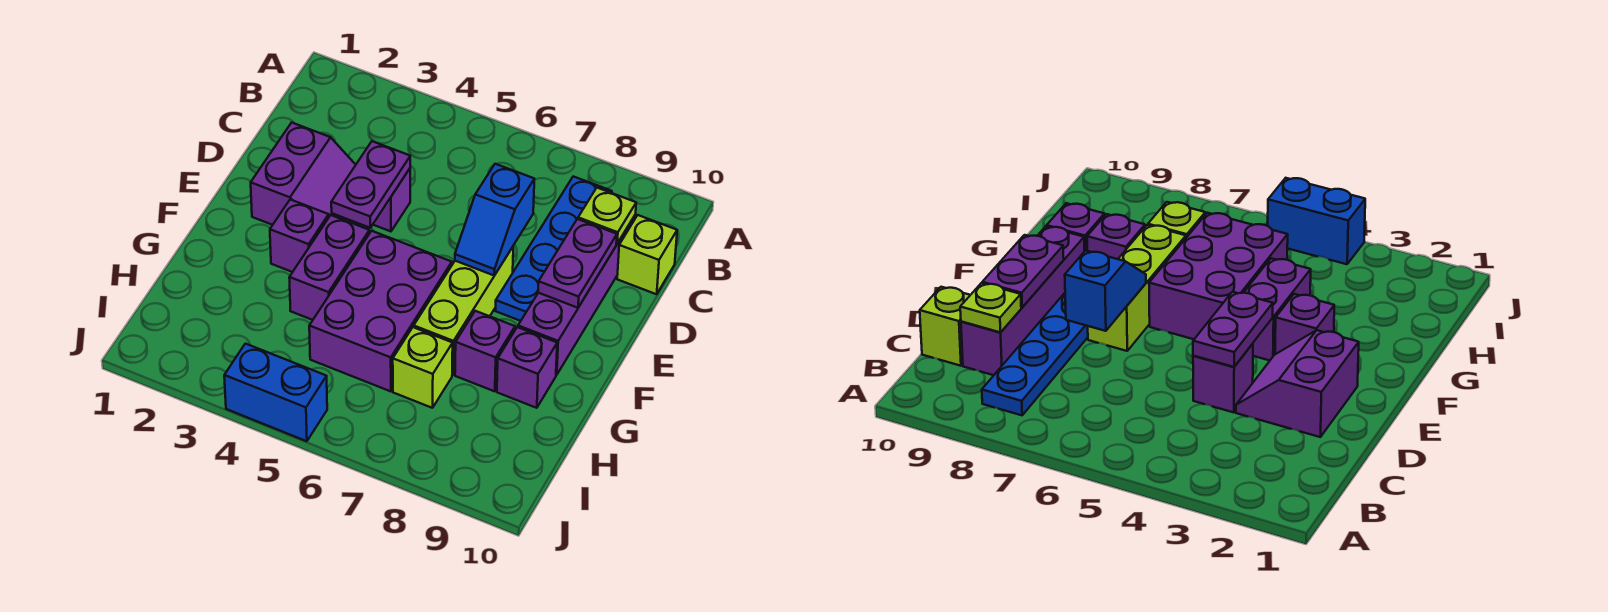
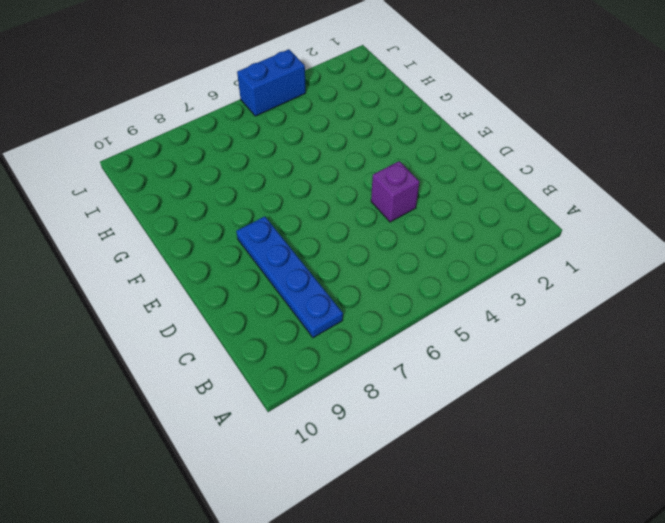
none -> purple 1x4 brick [518,214,636,375]
none -> lime 1x1 brick [617,215,677,294]
none -> purple 2x2 slope [251,123,356,225]

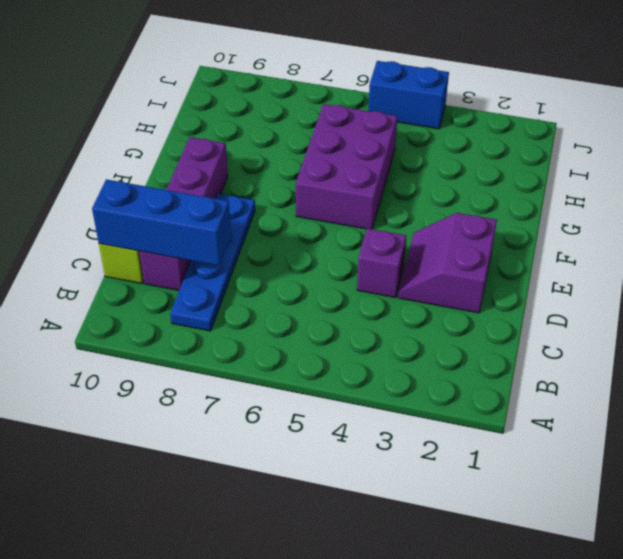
blue 1x3 brick [92,179,231,266] -> lime 1x1 plate [578,188,636,244]
none -> lime 1x3 brick [414,247,513,375]
none -> purple 1x1 brick [270,200,329,272]
none -> purple 1x2 brick [289,215,370,320]

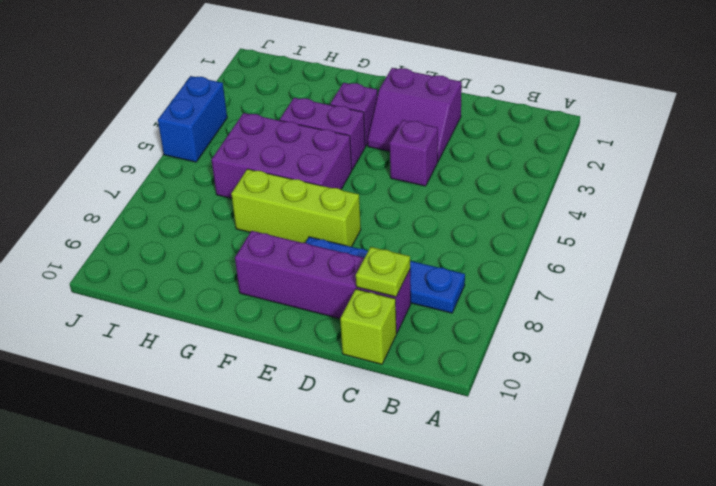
none -> purple 1x1 brick [455,311,515,391]
none -> purple 1x1 brick [497,327,557,408]
none -> lime 1x1 brick [393,327,453,408]

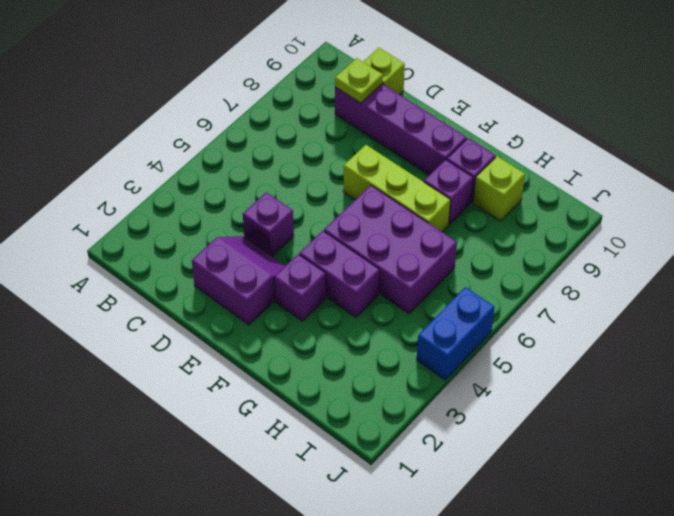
lime 1x1 brick [473,156,525,221] -> lime 1x1 brick moved to [393,327,453,408]
none -> blue 1x4 plate [496,176,612,321]
none -> purple 1x2 plate [331,141,410,228]
none -> blue 1x2 slope [455,164,534,275]

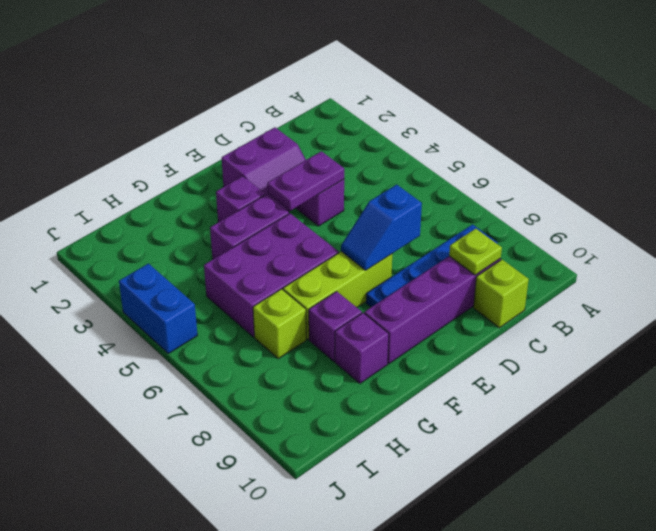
none -> purple 1x2 plate [538,219,617,308]

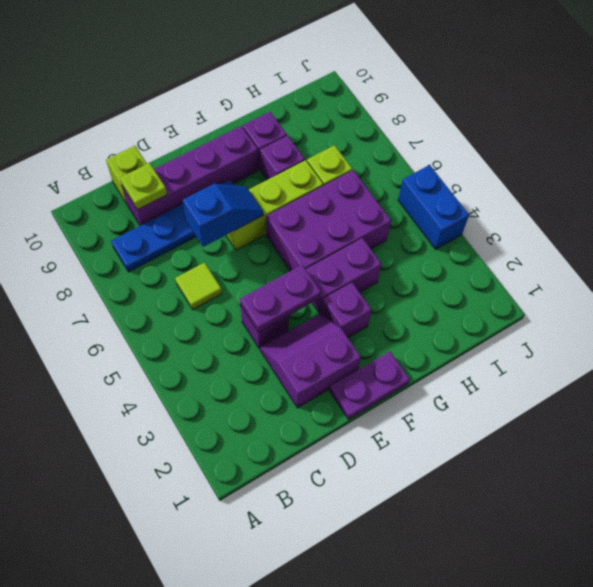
lime 1x1 tile [175,263,222,310] -> none
purple 1x2 plate [330,352,410,419] -> purple 1x2 plate moved to [538,219,617,308]

